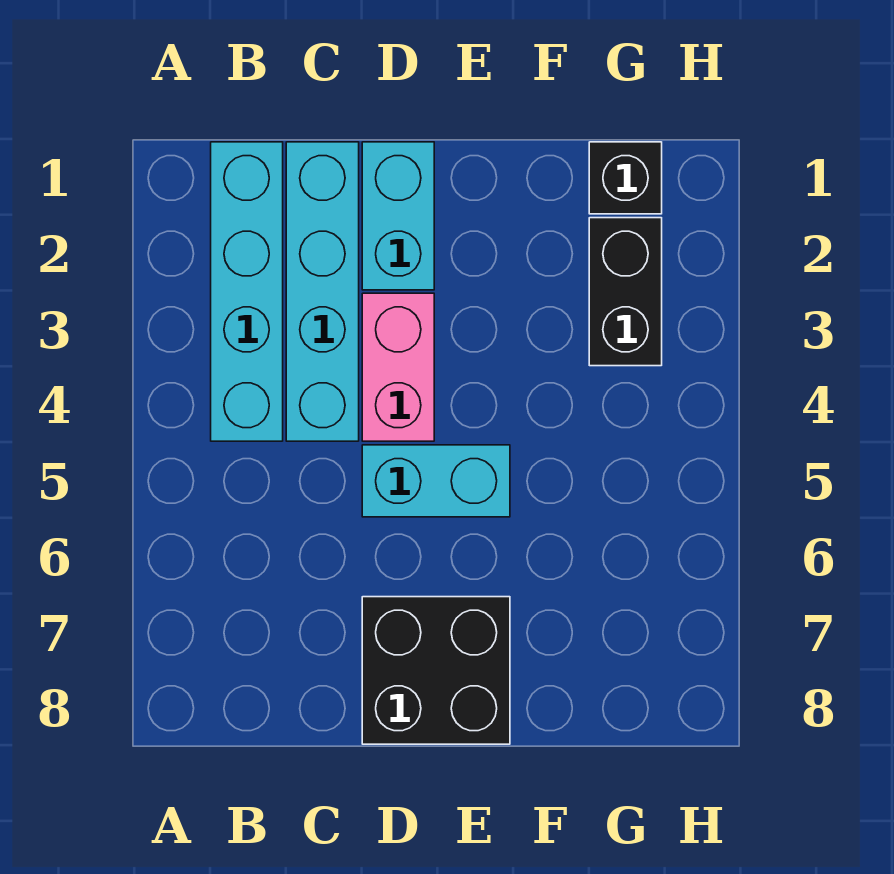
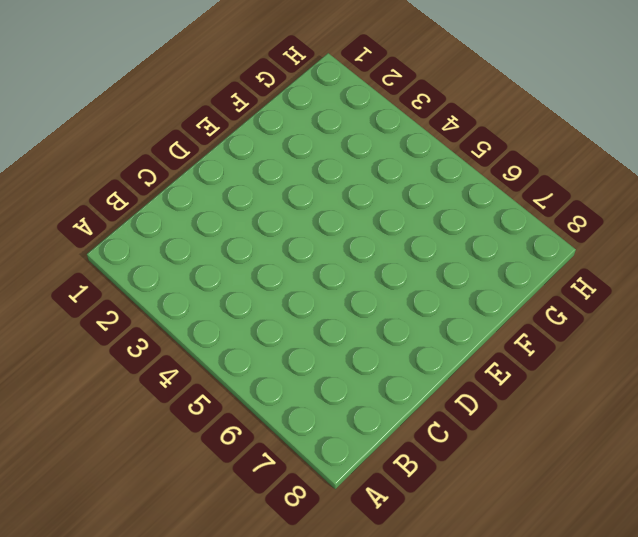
none -> cyan 1x4 brick [211,142,283,441]
none -> cyan 1x4 brick [286,142,359,441]

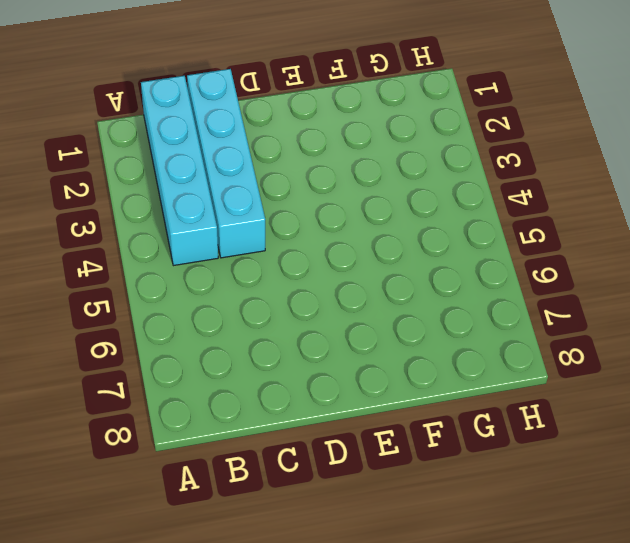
none -> cyan 1x2 brick [362,142,434,290]
none -> pink 1x2 brick [362,293,434,441]

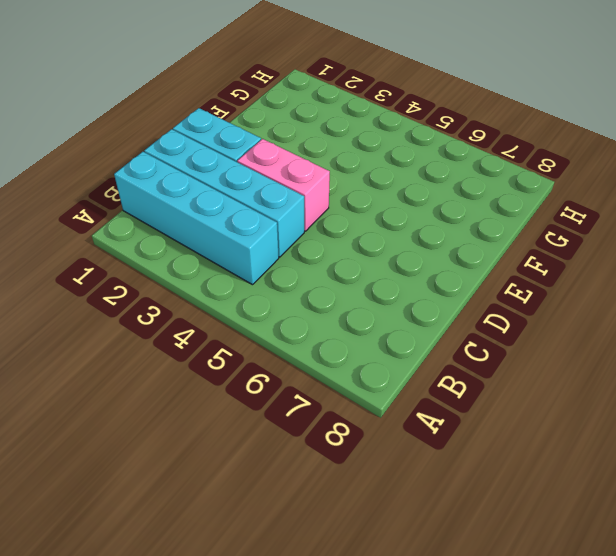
none -> cyan 1x2 brick [362,445,510,517]
none -> black 2x2 brick [362,597,510,744]

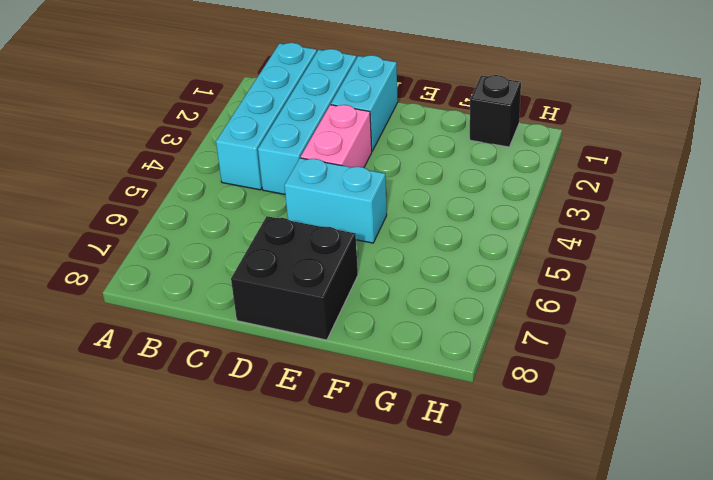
none -> black 1x2 brick [589,218,662,366]

